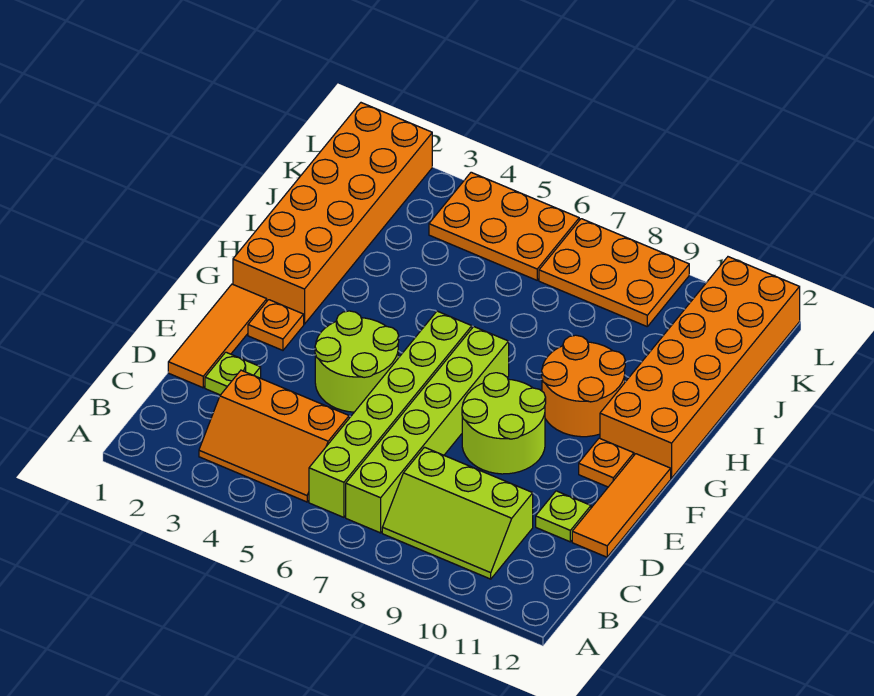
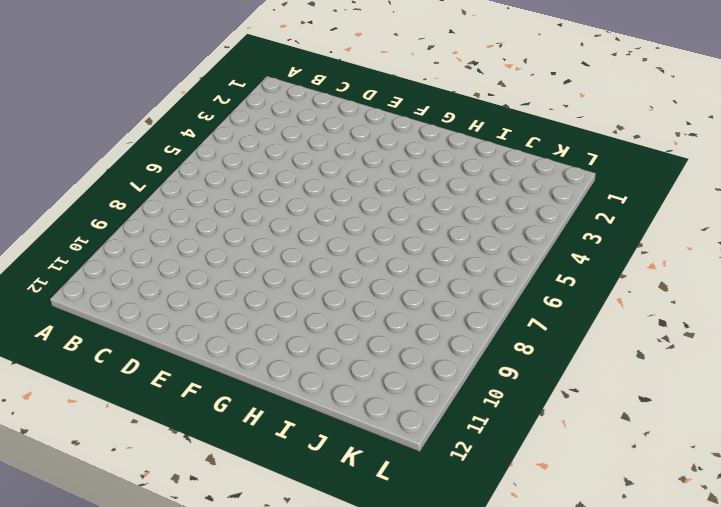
none -> orange 2x3 slope [199,370,349,502]
none -> lime 1x6 brick [309,311,472,517]
none -> lime 1x6 brick [346,327,509,533]

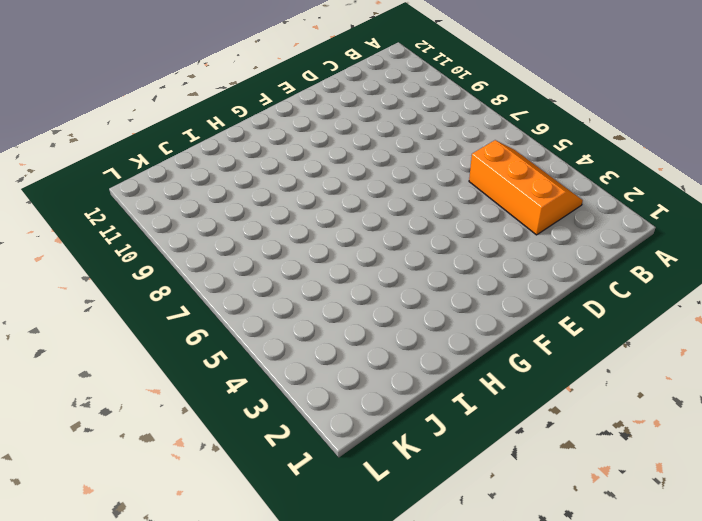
none -> lime 1x6 brick [309,311,472,517]
none -> lime 1x6 brick [346,327,509,533]
none -> lime 2x3 slope [382,447,533,579]

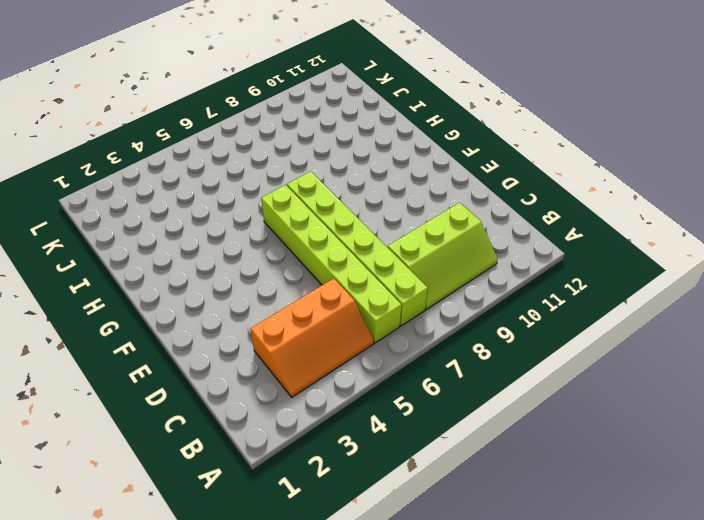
none -> orange 1x3 tile [168,284,267,388]
none -> lime 1x1 plate [205,352,261,395]
none -> lime 1x1 plate [536,491,591,542]

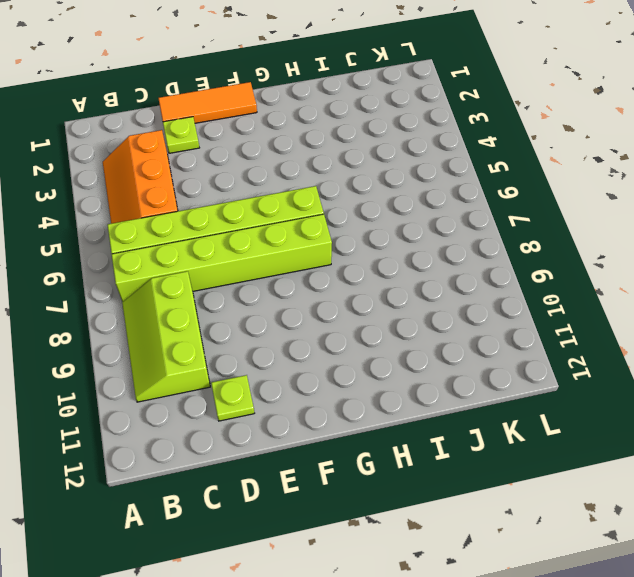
none -> orange 1x3 tile [572,454,671,557]
none -> lime 2x2 round brick [315,311,399,412]
none -> lime 2x2 round brick [462,373,546,474]

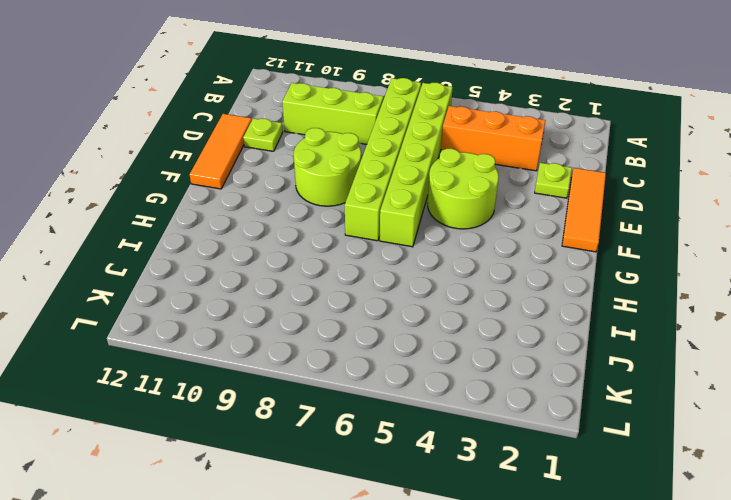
none -> orange 1x1 plate [248,300,304,350]
none -> orange 1x1 plate [579,438,634,487]
none -> orange 2x6 brick [233,103,432,324]

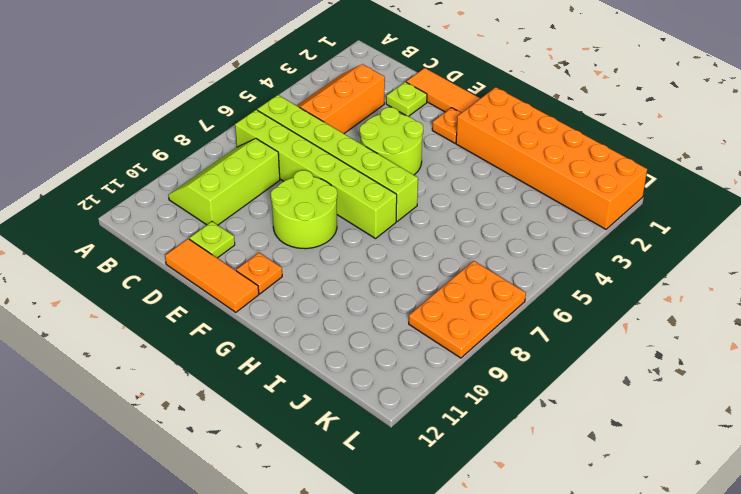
none -> orange 2x2 round brick [542,335,625,437]
none -> orange 2x6 brick [600,257,800,478]
none -> orange 2x3 plate [429,172,579,280]

